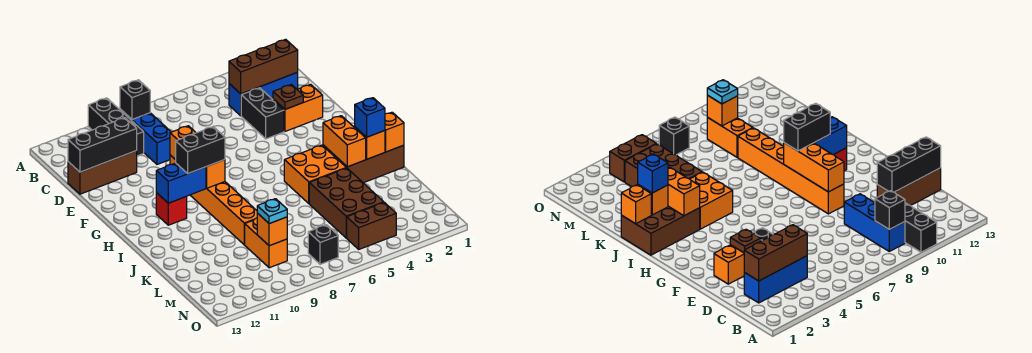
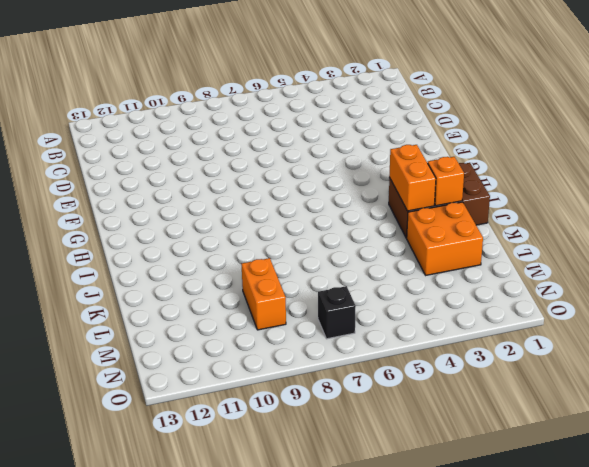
orange 2x2 brick [407,202,483,275] -> orange 2x2 brick moved to [284,145,346,203]
none -> black 1x3 brick [88,98,144,156]
none -> blue 1x3 brick [120,109,171,164]
none -> blue 1x3 brick [229,72,298,116]

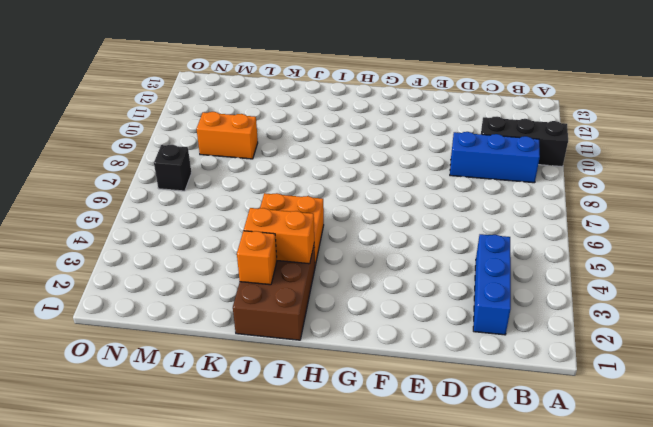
none -> black 1x2 brick [241,88,284,139]
none -> brown 1x3 brick [68,151,137,194]
none -> orange 1x2 brick [273,84,323,131]

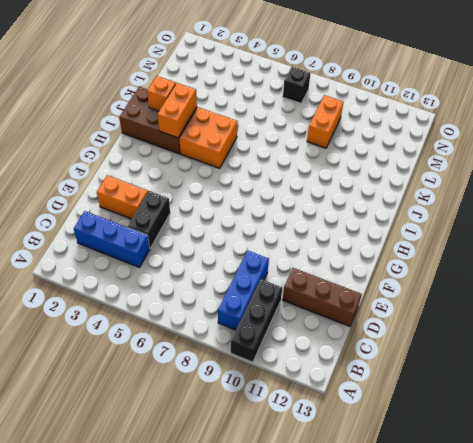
none -> orange 1x6 brick [170,155,257,245]
none -> red 1x1 brick [156,193,187,225]
none -> brown 2x3 brick [309,168,384,238]

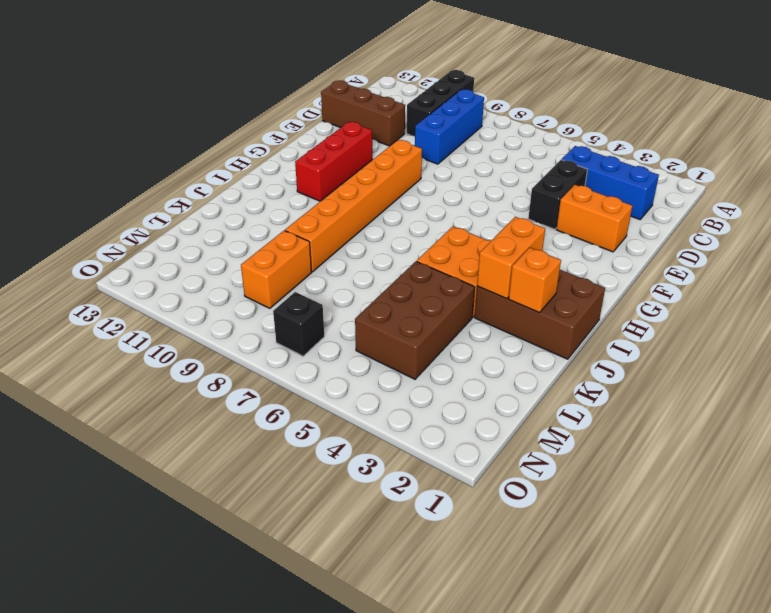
red 1x3 brick [295,122,372,201] -> red 1x1 brick [156,193,187,225]
none -> brown 1x2 brick [347,202,396,249]
none -> black 1x1 brick [120,80,150,119]
none -> brown 1x3 brick [229,39,298,94]

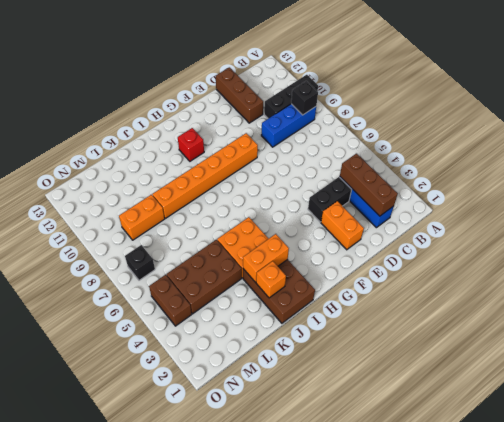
none -> black 1x3 brick [68,118,137,172]
none -> brown 1x1 plate [273,85,303,109]
none -> orange 1x3 brick [170,126,225,188]

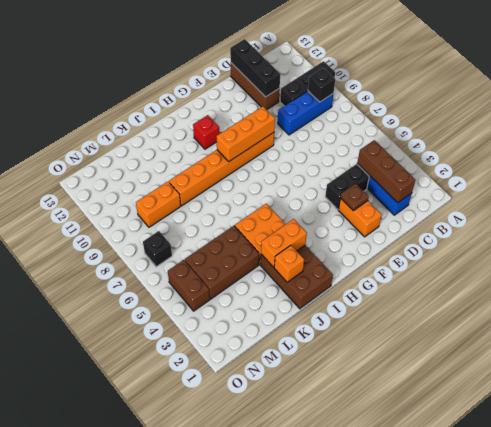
none -> blue 1x2 brick [156,163,206,203]
none -> orange 1x1 brick [385,112,404,152]
none -> orange 1x1 brick [257,213,287,246]

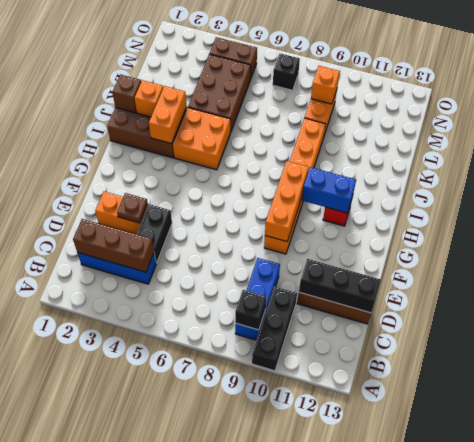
brown 1x1 brick [112,74,141,113] -> orange 1x1 brick [385,112,404,152]
none -> black 1x2 brick [176,127,225,173]
none -> blue 1x1 brick [355,98,385,137]
none -> cyan 1x1 plate [257,199,287,224]

